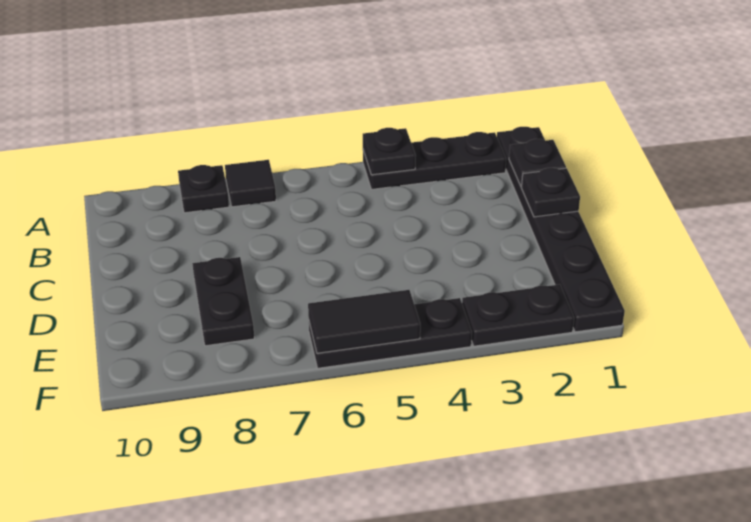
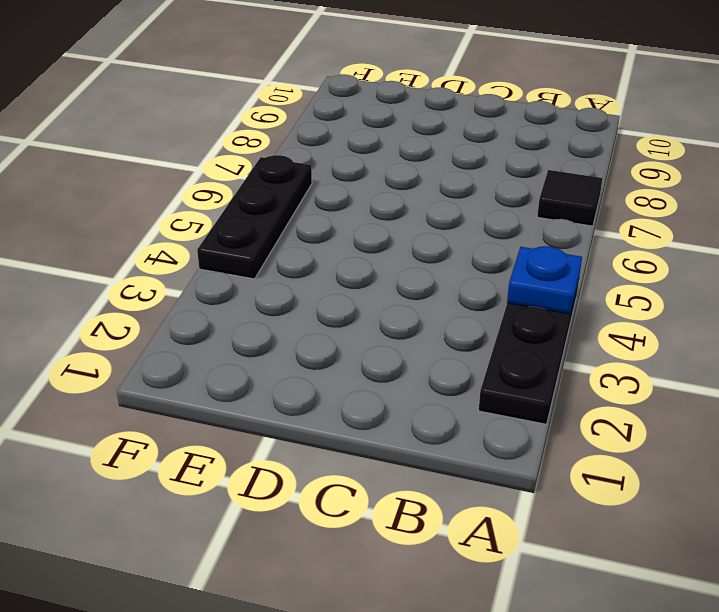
blue 1x1 plate [507,246,582,314] -> black 1x1 plate [363,128,416,175]
none -> black 1x6 plate [497,127,625,332]
none -> black 1x1 plate [178,165,229,213]

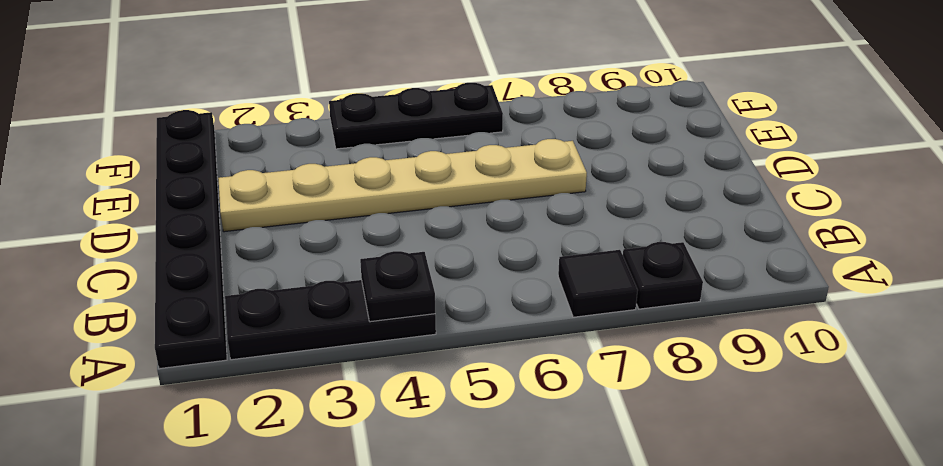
tan 1x6 plate [218,139,587,232] -> none
none -> black 1x2 plate [192,257,254,346]
none -> black 1x2 plate [462,284,574,346]

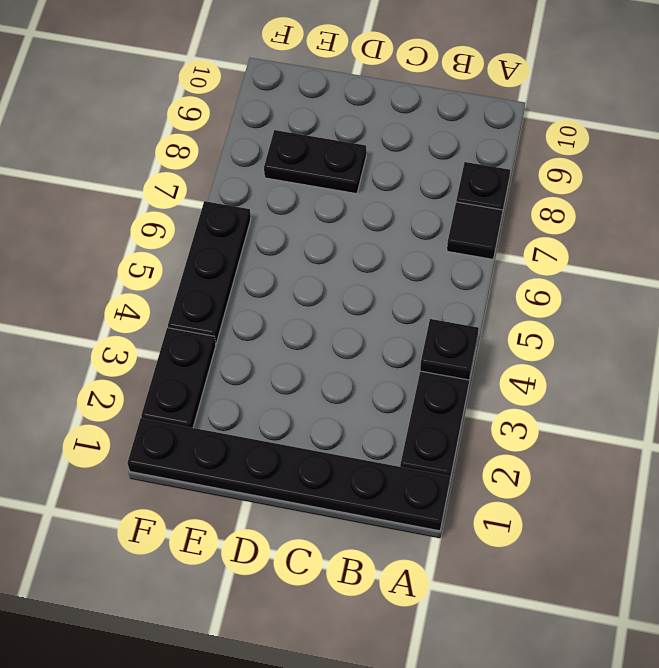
none -> black 1x1 plate [509,139,566,187]
none -> black 1x1 plate [521,168,580,217]

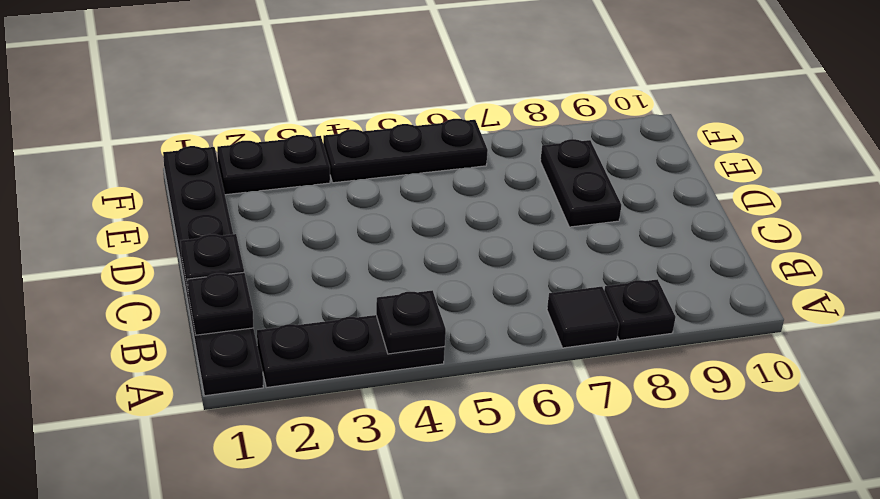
none -> black 1x2 tile [308,290,420,353]

